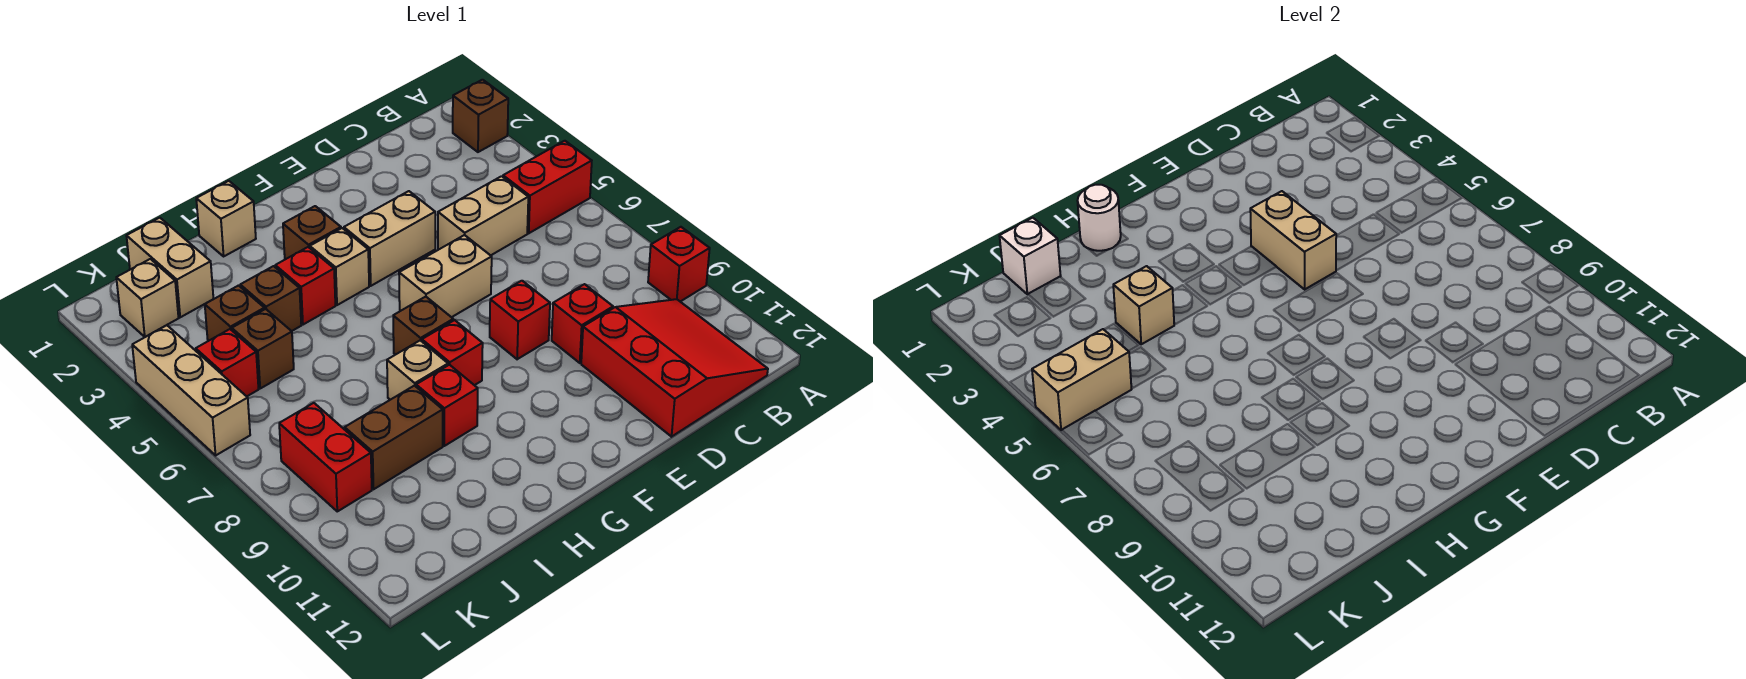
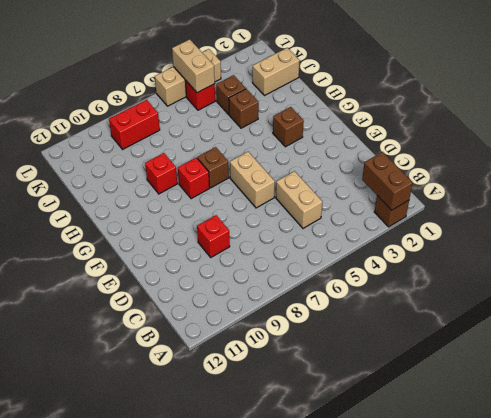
brown 1x2 brick [362,152,413,210] -> brown 1x2 brick moved to [345,385,443,489]
none -> red 1x2 brick [503,141,592,233]
none -> red 1x1 brick [648,227,710,302]
none -> red 3x3 slope [581,299,768,437]
none -> tan 1x2 brick [344,191,435,286]

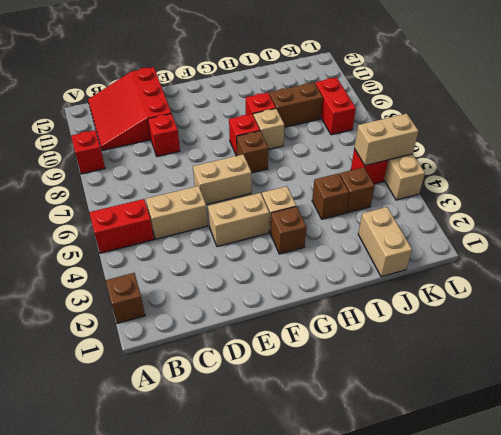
none -> red 1x1 brick [490,281,550,359]
none -> tan 1x1 brick [196,181,256,256]
none -> red 1x1 brick [275,247,335,325]
none -> brown 1x1 brick [232,309,294,388]

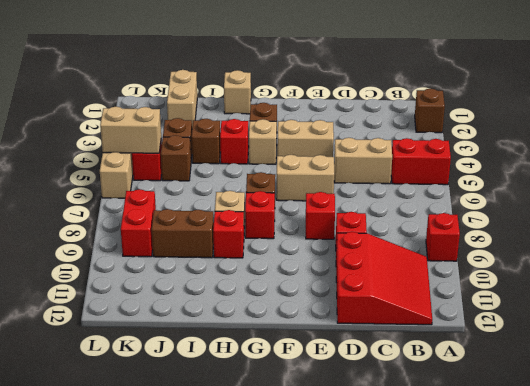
none -> tan 1x1 brick [116,259,178,337]
none -> tan 1x2 brick [1250,191,1336,289]
none -> white 1x1 round brick [1078,185,1121,251]
none -> tan 1x1 brick [1113,266,1174,344]

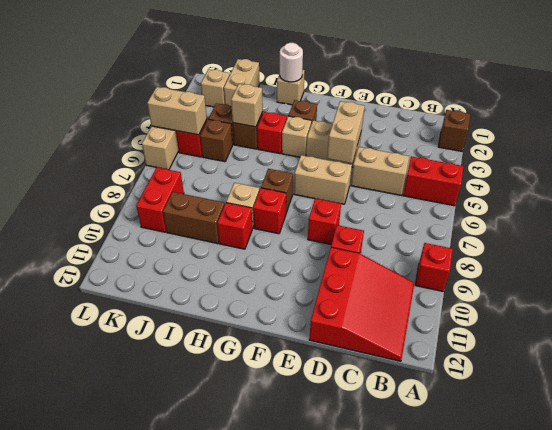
none -> white 1x1 brick [1000,218,1061,294]

